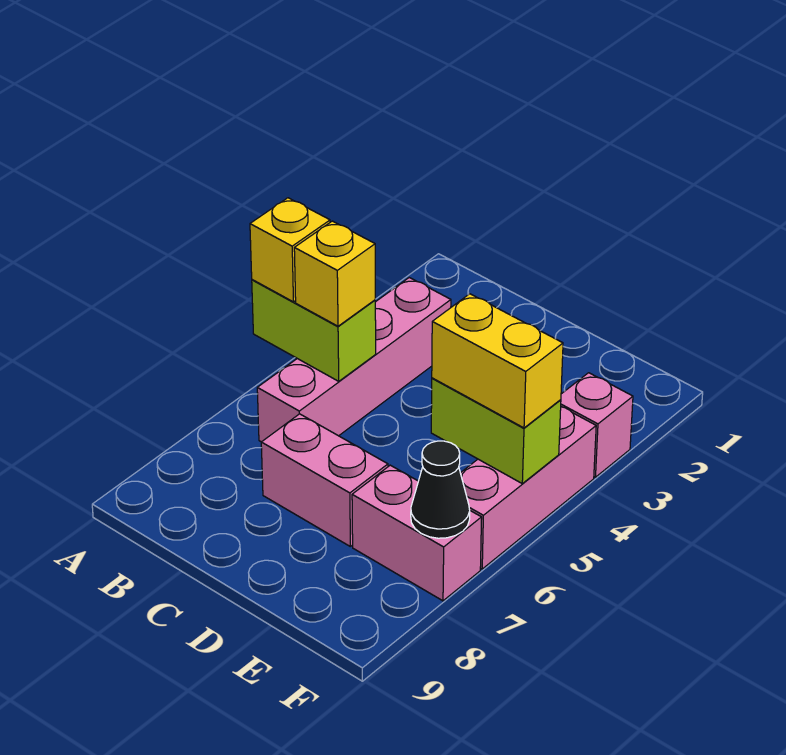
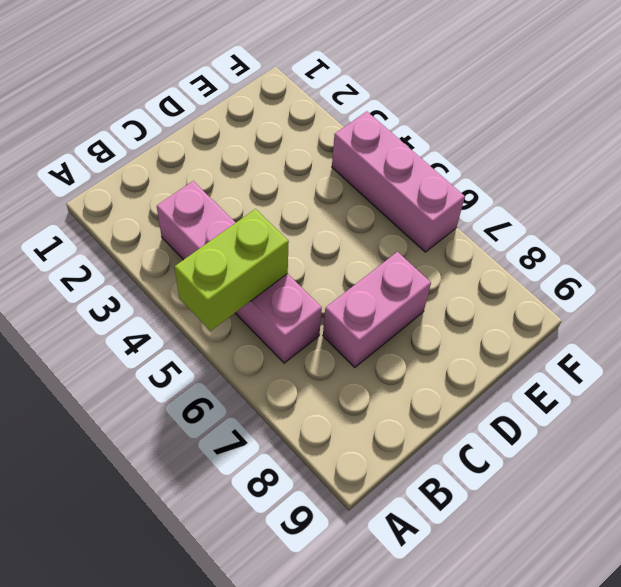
none -> pink 1x2 brick [352,465,482,601]
none -> pink 1x1 brick [561,373,633,477]

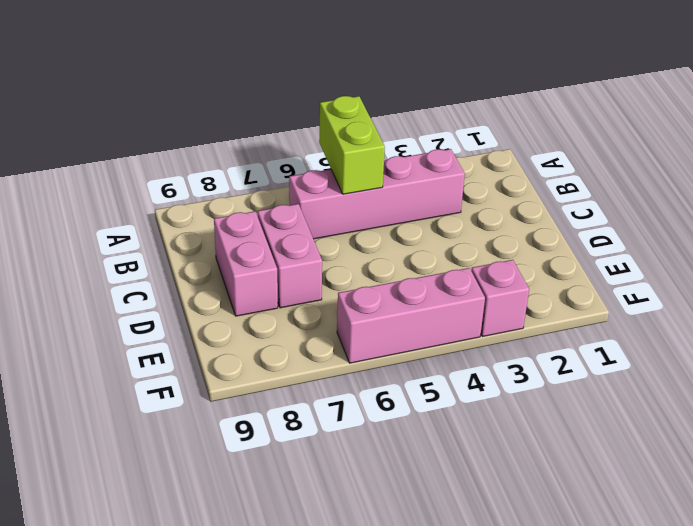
pink 1x2 brick [214,211,278,316] -> pink 1x2 brick moved to [352,465,482,601]
none -> lime 1x2 brick [431,378,561,483]
none -> black 1x1 cone [411,441,470,538]

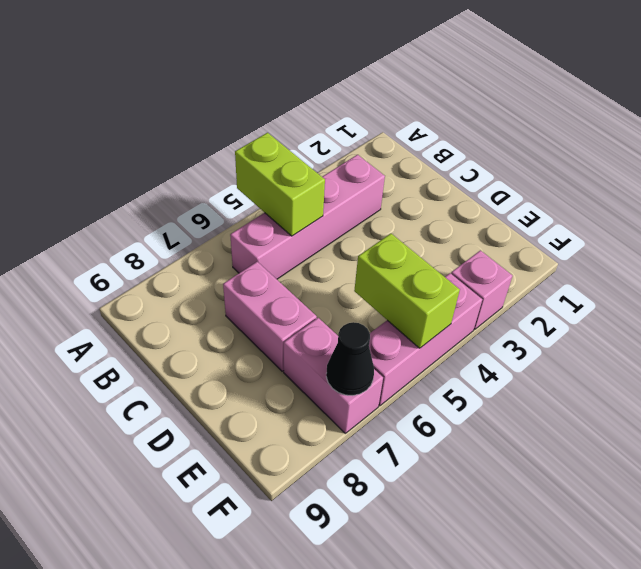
none -> yellow 1x1 brick [250,198,330,302]
none -> yellow 1x1 brick [294,221,375,326]

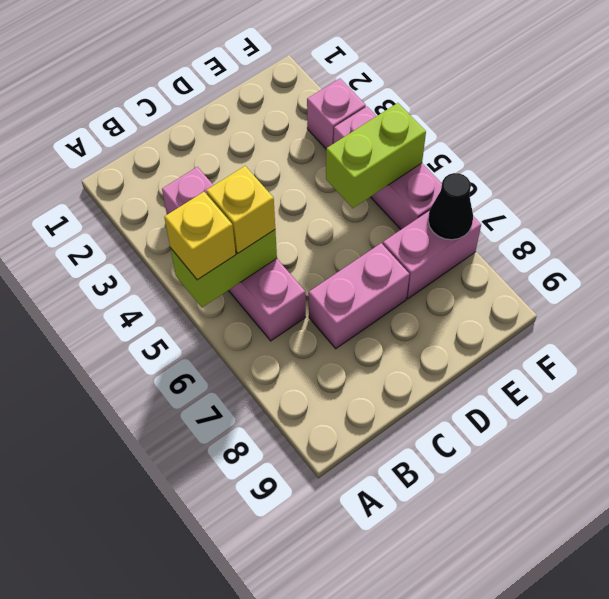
none -> yellow 1x2 brick [432,294,563,428]

